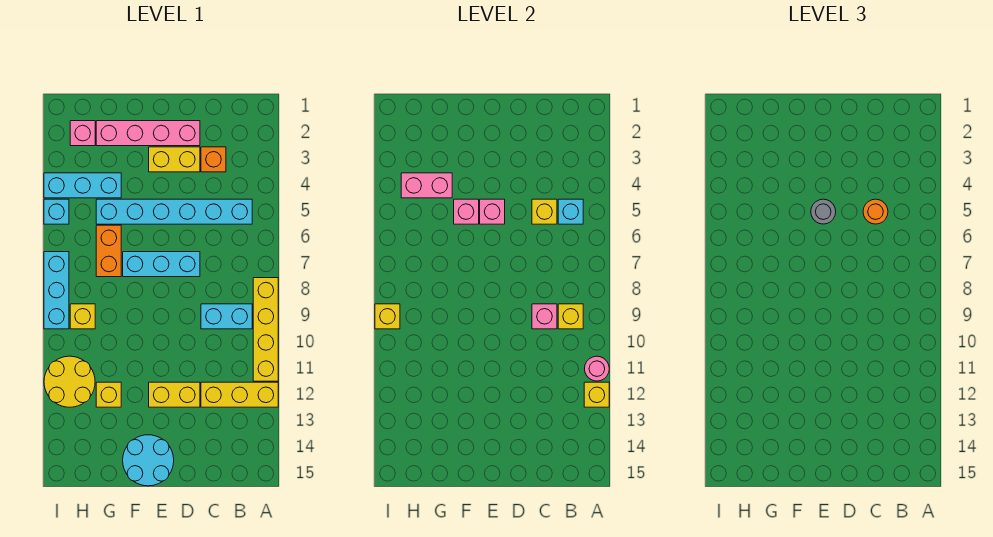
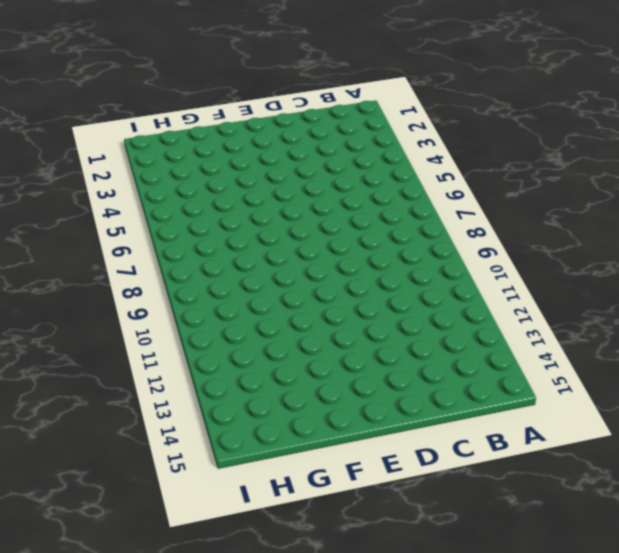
none -> yellow 1x4 brick [253,278,278,381]
none -> yellow 1x3 brick [201,382,278,407]
none -> cyan 1x6 brick [96,199,252,224]
none -> cyan 1x2 brick [201,304,252,329]

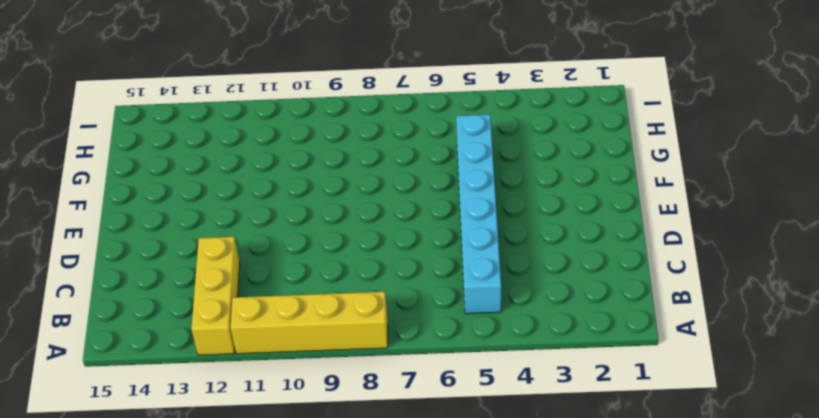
none -> cyan 1x2 brick [201,304,252,329]
none -> orange 1x1 brick [201,147,226,172]
none -> pink 1x4 brick [96,121,200,146]
none -> yellow 1x2 brick [149,147,200,172]

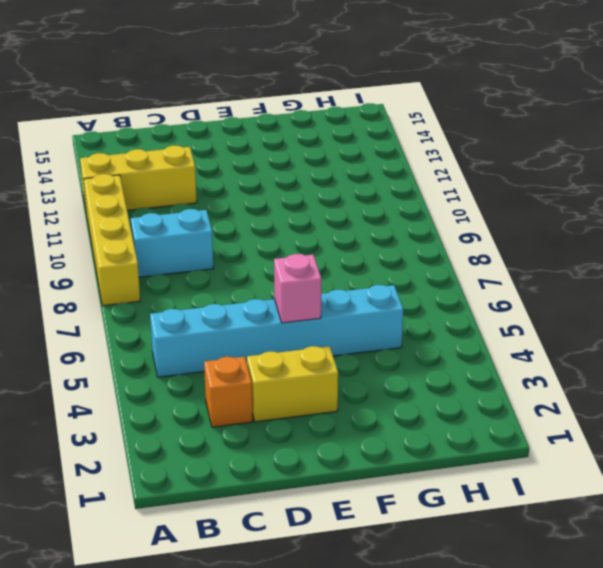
none -> pink 1x4 brick [96,121,200,146]
none -> cyan 1x3 brick [123,252,200,277]
none -> yellow 1x2 brick [149,382,200,407]
none -> cyan 2x2 round brick [123,435,174,486]

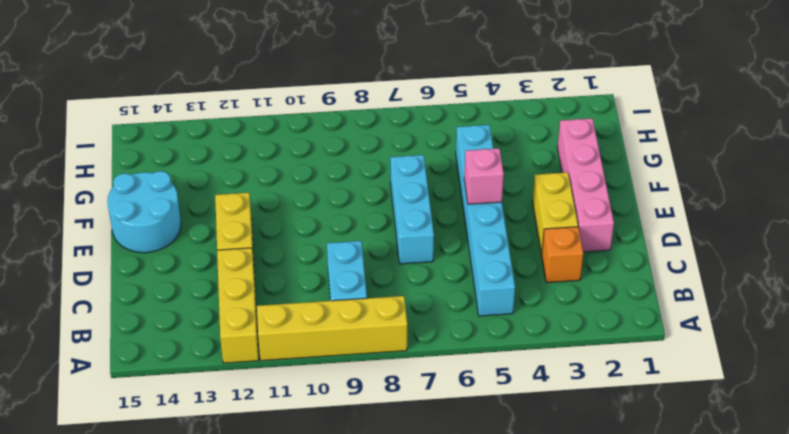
none -> cyan 1x3 brick [44,173,121,198]
none -> orange 1x2 brick [96,225,121,277]
none -> yellow 1x1 brick [96,382,121,407]
none -> pink 1x1 brick [70,121,95,146]

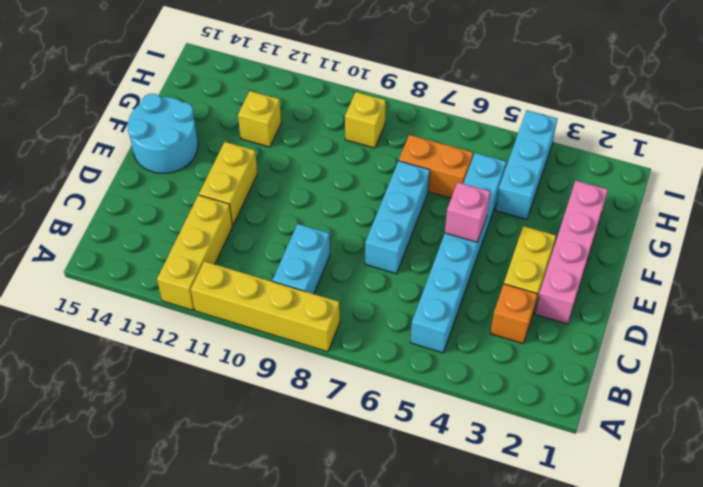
none -> pink 1x1 brick [70,121,95,146]
none -> yellow 2x2 round brick [44,356,95,407]
none -> cyan 1x1 brick [44,199,69,224]
none -> cyan 1x3 brick [44,252,69,329]

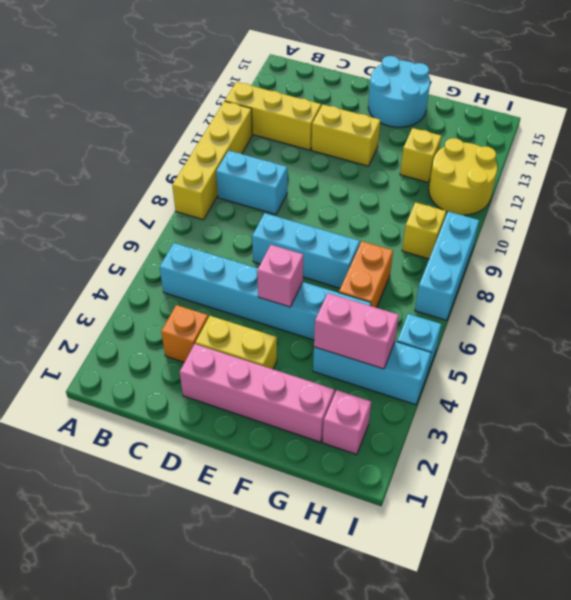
none -> pink 1x1 round brick [585,356,609,381]
none -> yellow 1x1 brick [584,382,609,407]
none -> cyan 1x1 brick [558,199,583,224]
none -> yellow 1x1 brick [558,304,583,329]

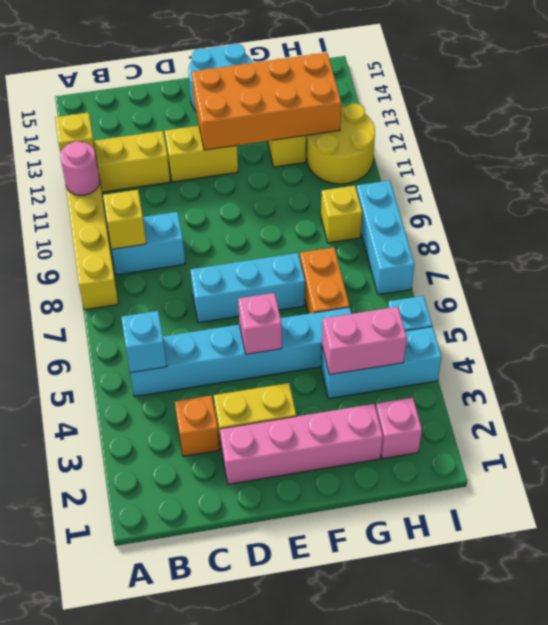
orange 2x4 brick [192,53,341,150] -> none
none -> yellow 1x1 brick [532,199,557,224]
none -> pink 1x1 brick [532,304,557,329]
none -> pink 1x1 brick [454,199,479,224]
none -> yellow 1x1 brick [375,304,400,329]

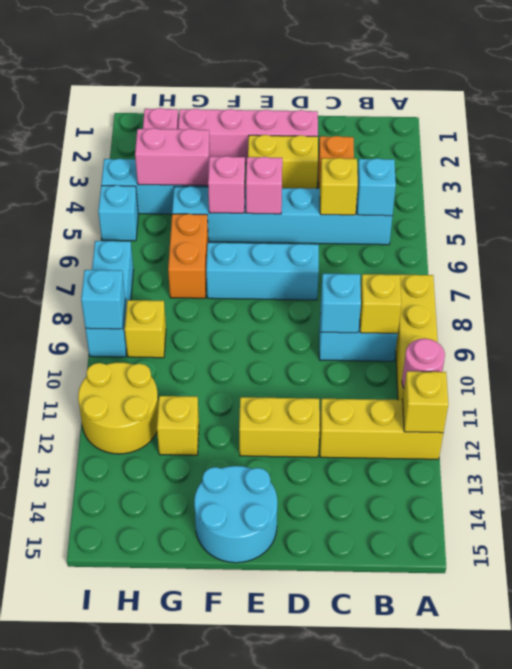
cyan 1x1 brick [321,274,361,333] -> pink 1x1 brick [532,304,557,329]
cyan 1x1 brick [81,270,125,329] -> yellow 1x1 brick [375,304,400,329]
none -> orange 1x1 round brick [863,199,888,224]
none -> grey 1x1 round brick [811,199,836,224]

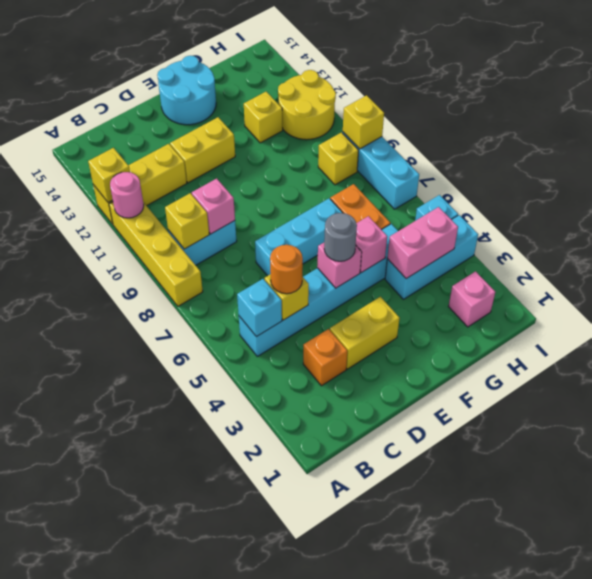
none -> pink 1x4 brick [96,121,200,146]

